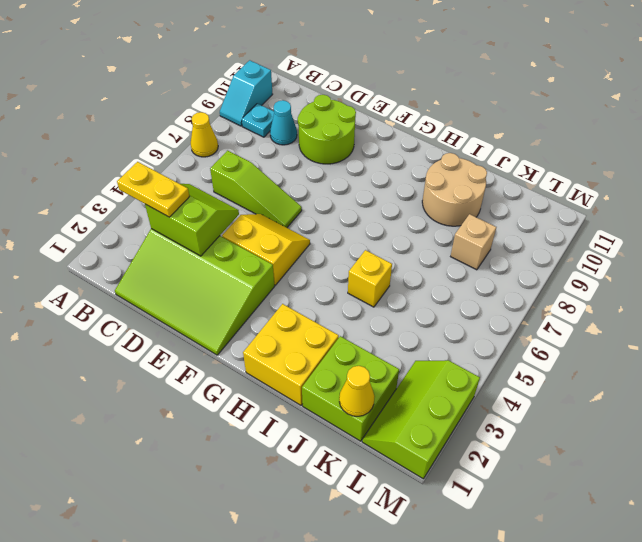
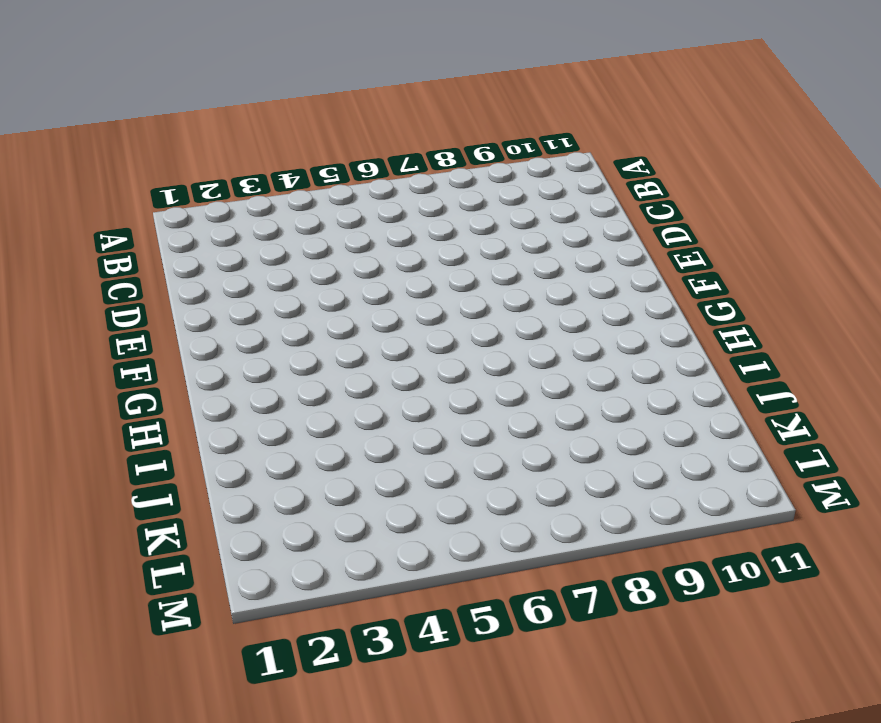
none -> yellow 1x1 cone [191,112,218,157]
none -> cyan 1x2 slope [220,60,273,126]
none -> cyan 1x1 plate [242,103,274,137]

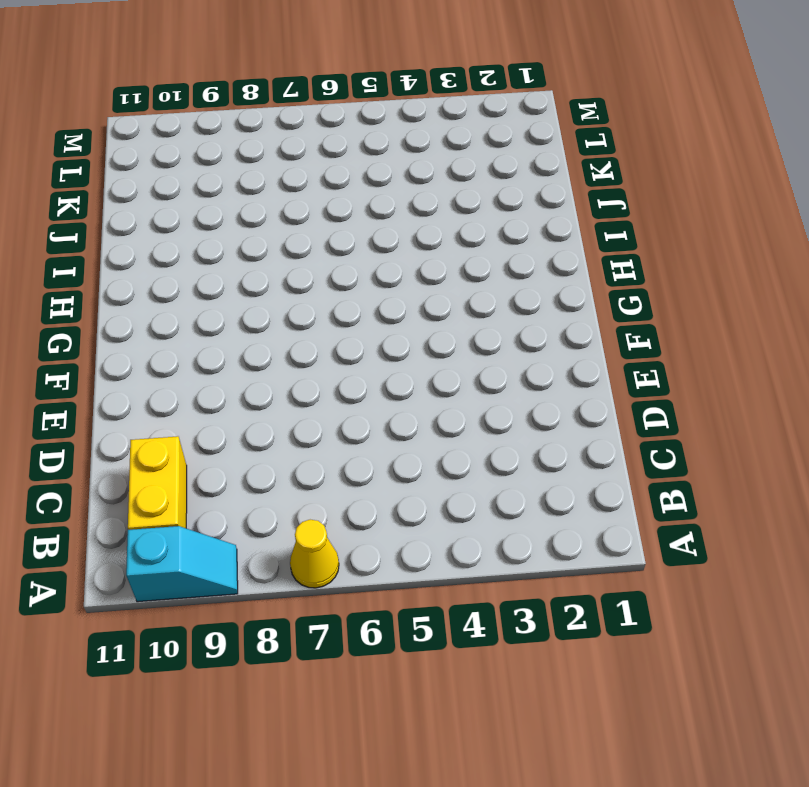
yellow 1x2 brick [128,436,187,530] -> none
none -> cyan 1x1 plate [242,103,274,137]
none -> lime 3x4 slope [115,229,275,355]
none -> lime 1x3 slope [210,151,302,228]

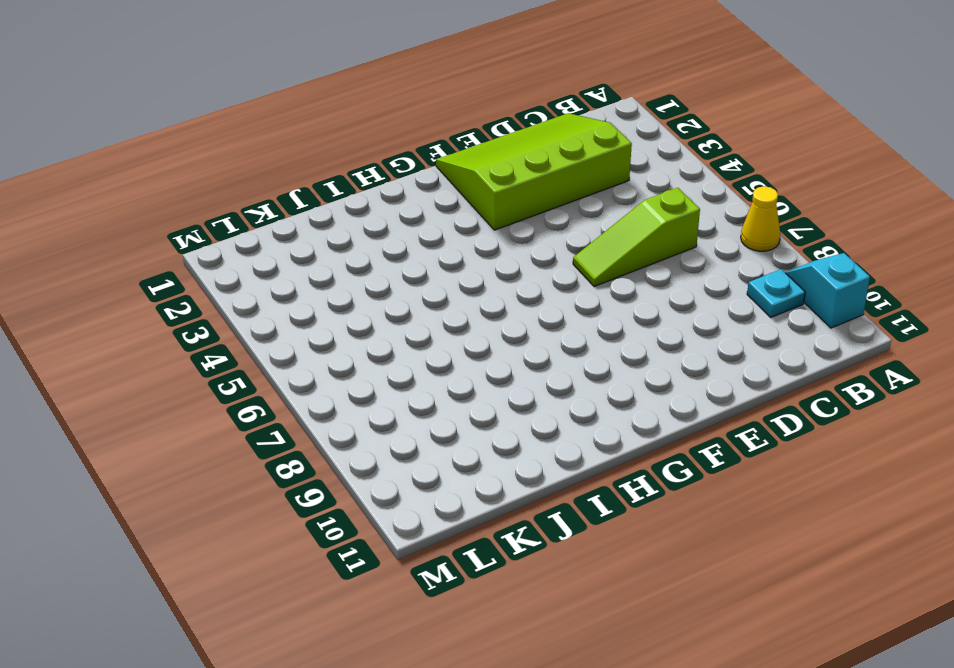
none -> cyan 1x1 cone [270,100,297,145]
none -> lime 2x2 round brick [298,95,356,164]
none -> yellow 2x2 slope [222,214,310,285]

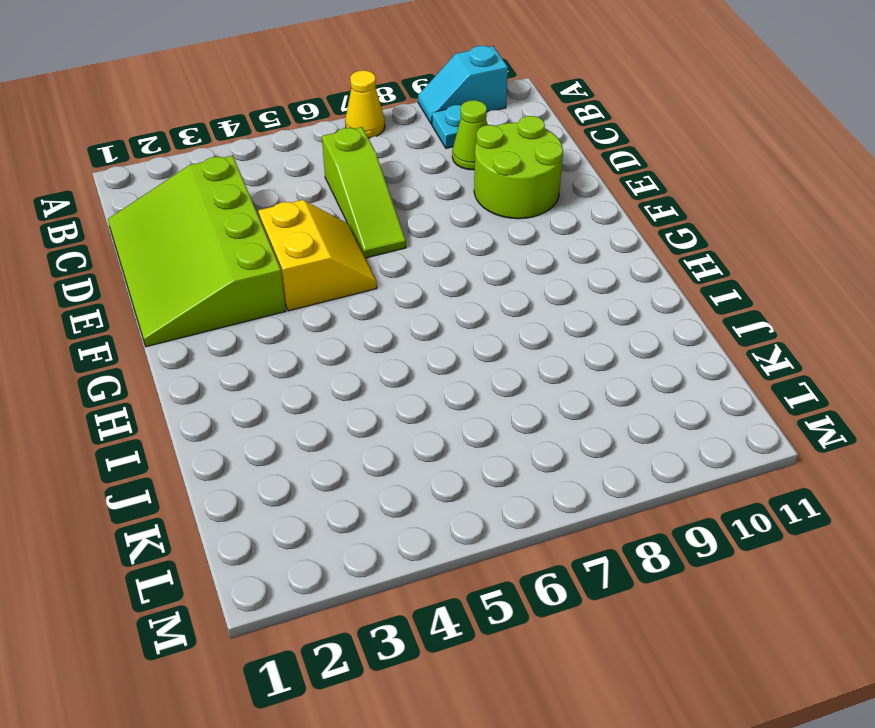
lime 1x1 cone [452,100,487,170] -> cyan 1x1 cone [270,100,297,145]
none -> yellow 2x2 brick [243,304,339,405]
none -> yellow 1x1 brick [348,250,392,307]
none -> tan 2x2 round brick [422,153,487,226]

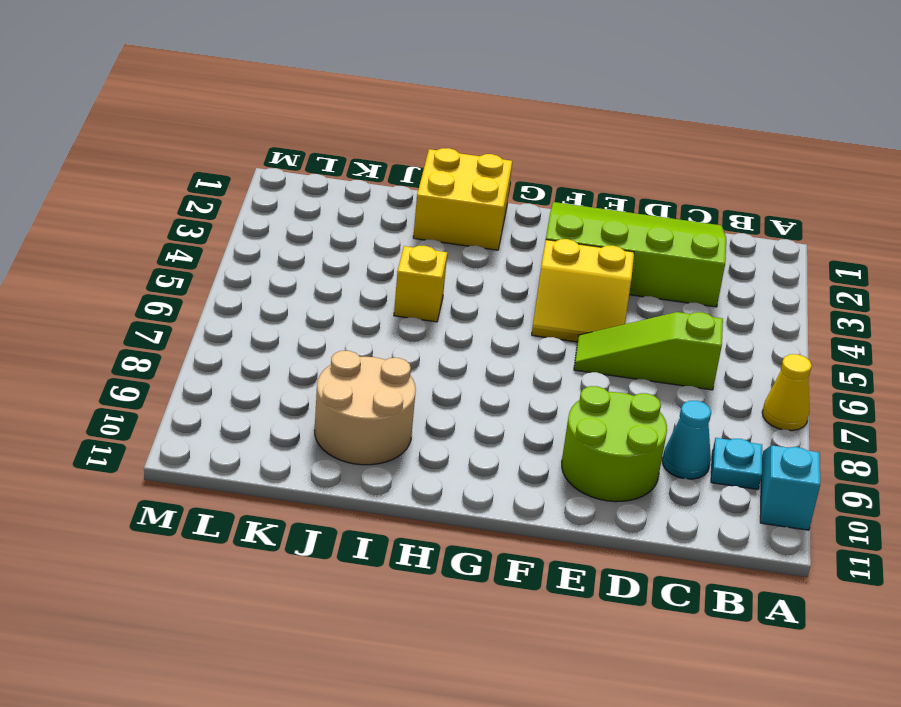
none -> lime 2x2 brick [302,336,399,441]
none -> tan 1x1 brick [451,214,496,270]
none -> lime 2x3 slope [362,360,480,479]

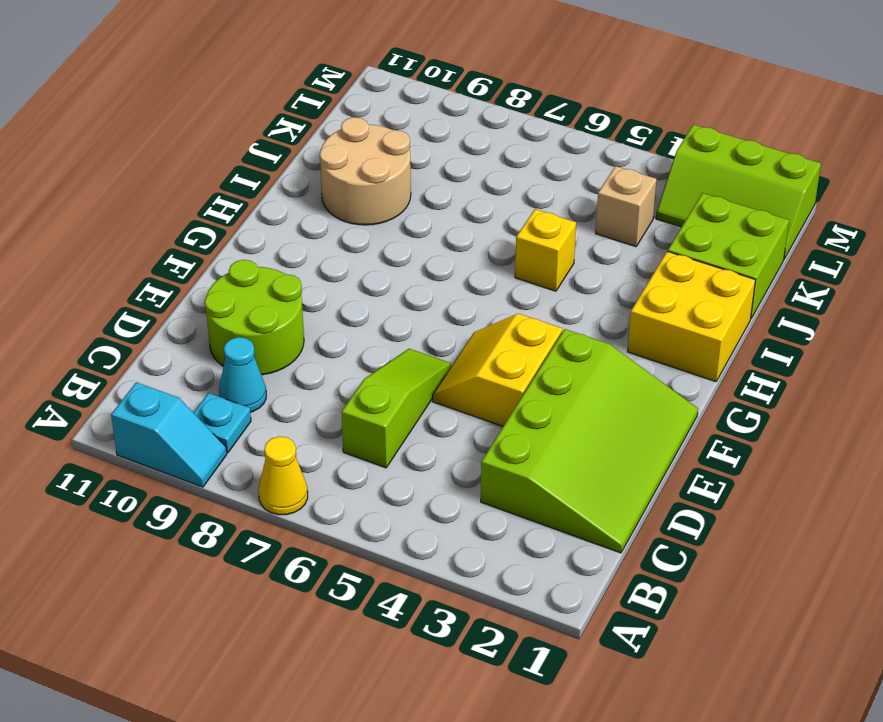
tan 1x1 brick [596,166,656,247] -> tan 1x1 brick moved to [451,214,496,270]
none -> lime 2x2 slope [145,184,239,256]
none -> yellow 1x1 cone [339,366,375,416]
none -> yellow 1x2 plate [117,162,190,217]

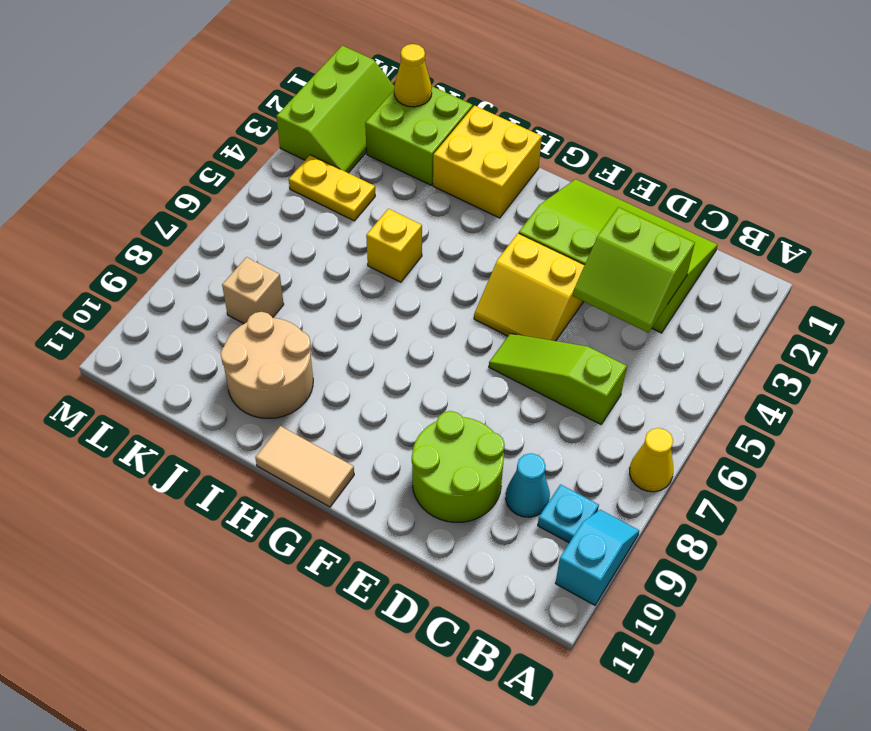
tan 1x2 tile [255,426,354,507] -> none
yellow 1x2 plate [289,155,375,221] -> yellow 1x2 plate moved to [117,162,190,217]

